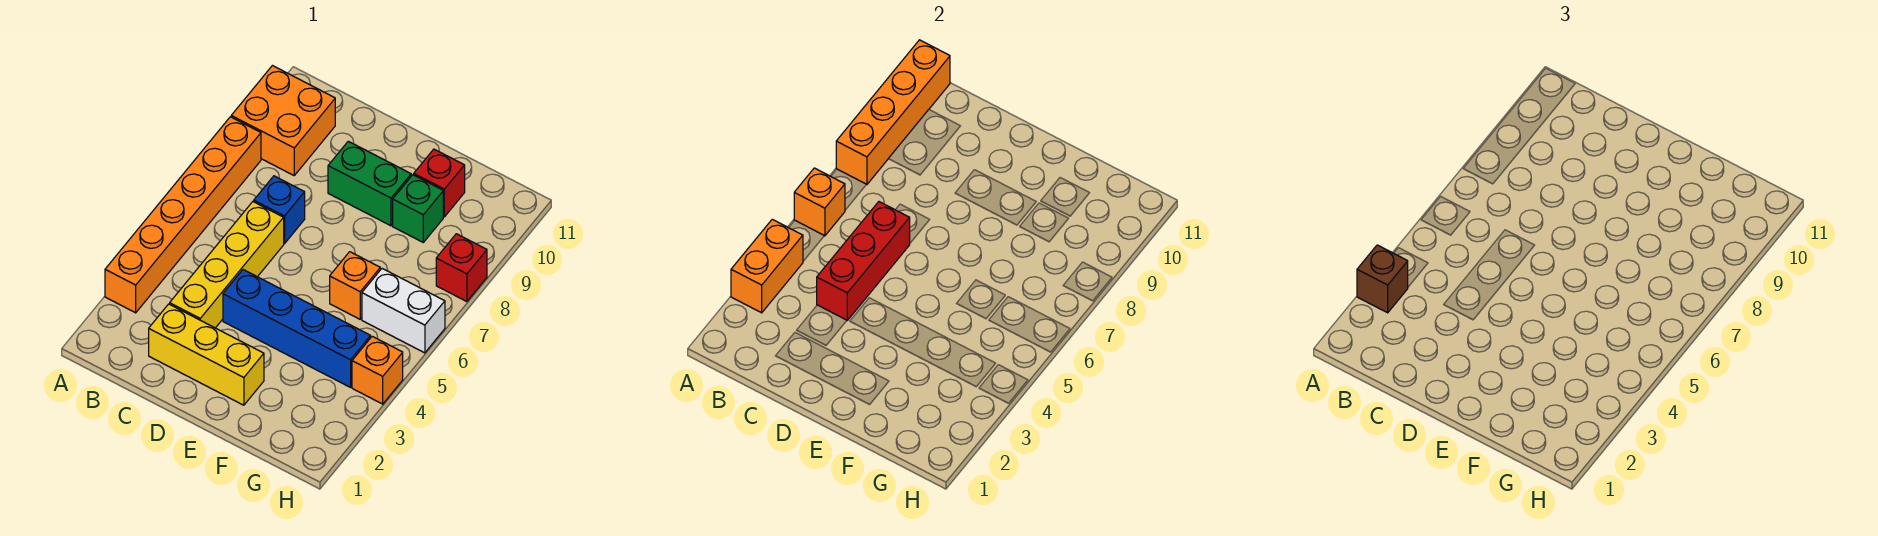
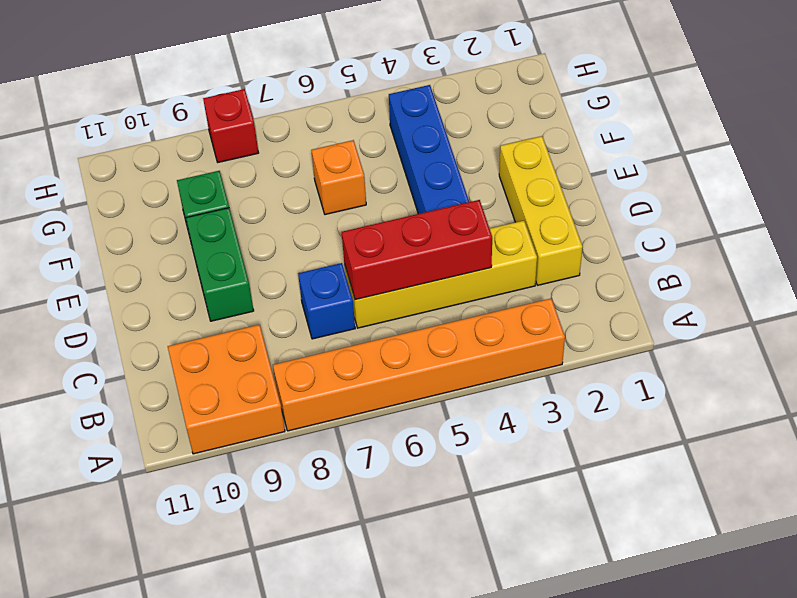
none -> red 1x1 brick [414,149,465,217]
none -> white 1x2 brick [362,269,445,353]
none -> orange 1x1 brick [352,336,403,404]

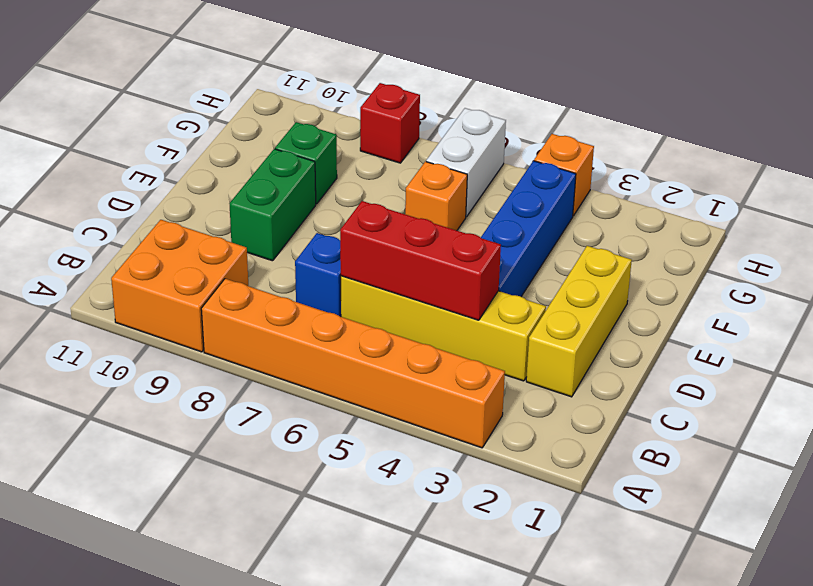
none -> red 1x1 brick [414,149,465,217]
none -> orange 1x2 brick [731,219,803,313]
none -> orange 1x1 brick [794,168,845,236]

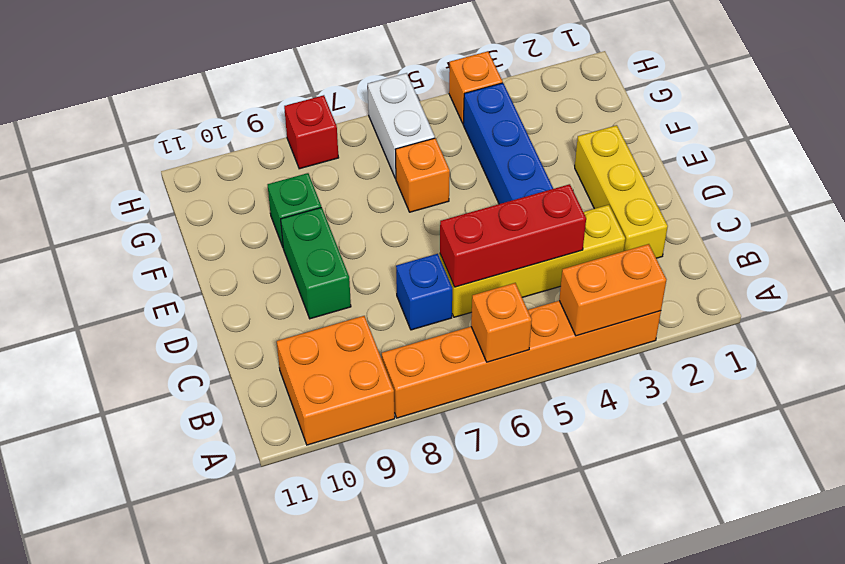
none -> red 1x1 brick [414,149,465,217]
none -> orange 1x4 brick [836,40,950,185]
none -> brown 1x1 brick [1357,245,1408,313]

